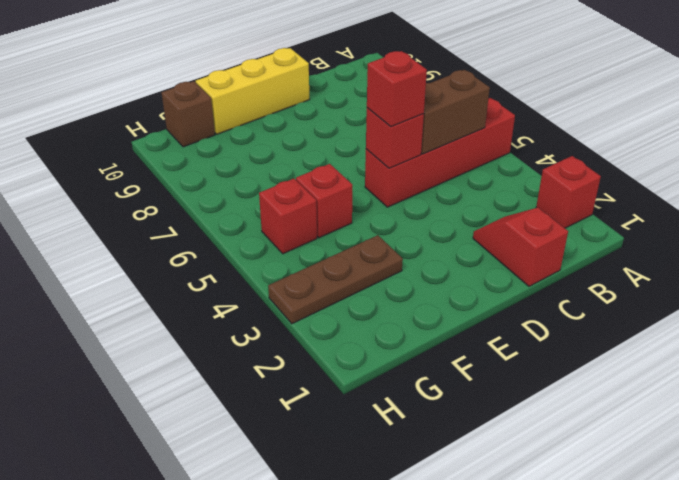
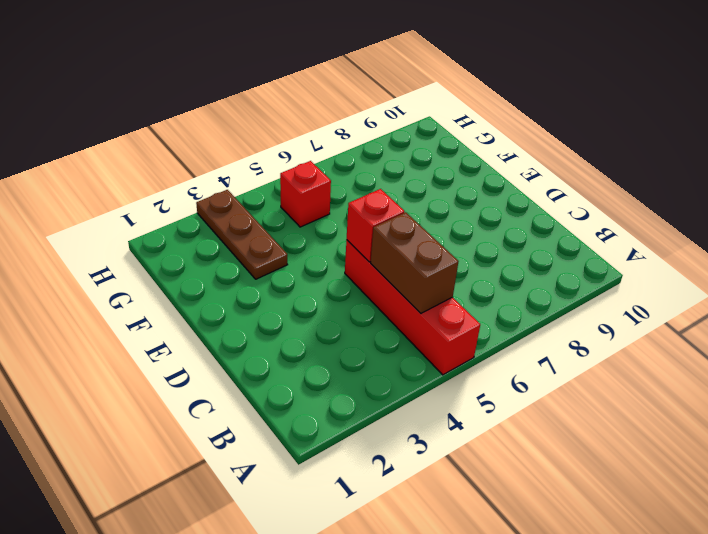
none -> red 1x1 brick [536,156,601,228]
none -> red 1x2 slope [473,208,568,286]

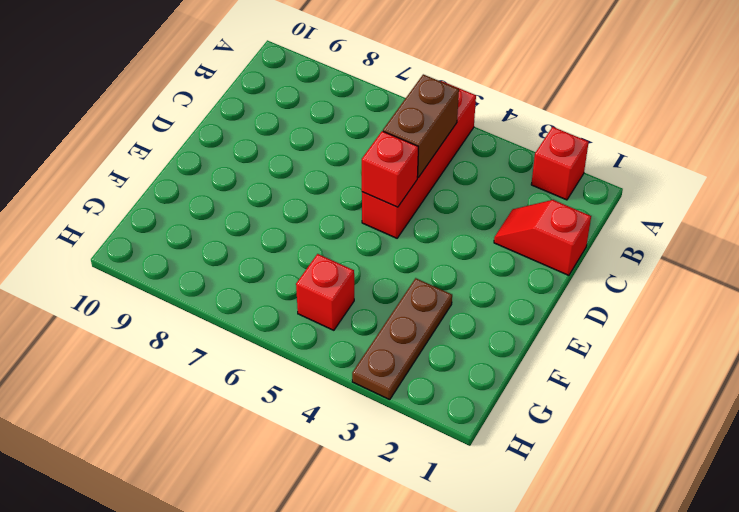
none -> yellow 1x3 brick [196,48,310,134]
none -> red 1x1 brick [296,164,352,238]

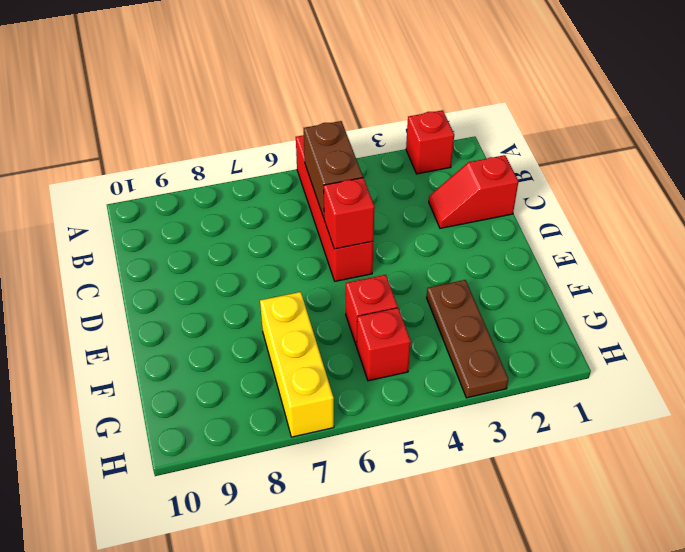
yellow 1x3 brick [260,292,334,437] -> yellow 1x3 brick moved to [196,48,310,134]
none -> brown 1x1 brick [162,81,215,147]
none -> red 1x1 brick [367,51,427,127]

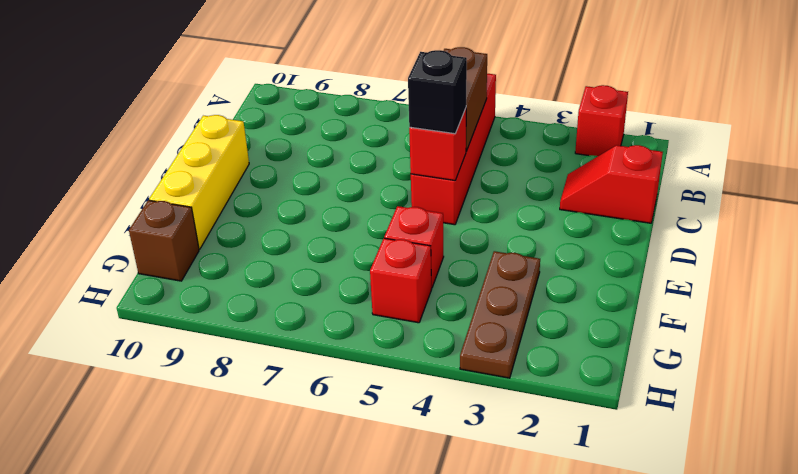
black 1x1 brick [408,50,467,134] -> red 1x1 brick [367,51,427,127]

